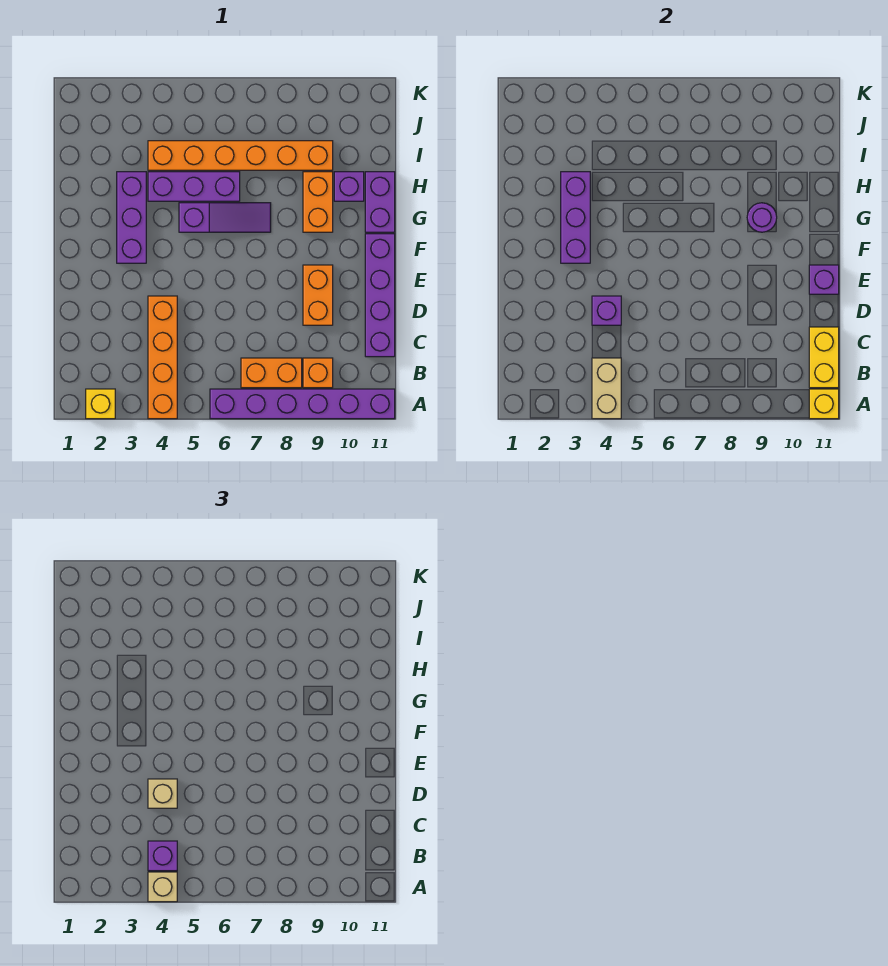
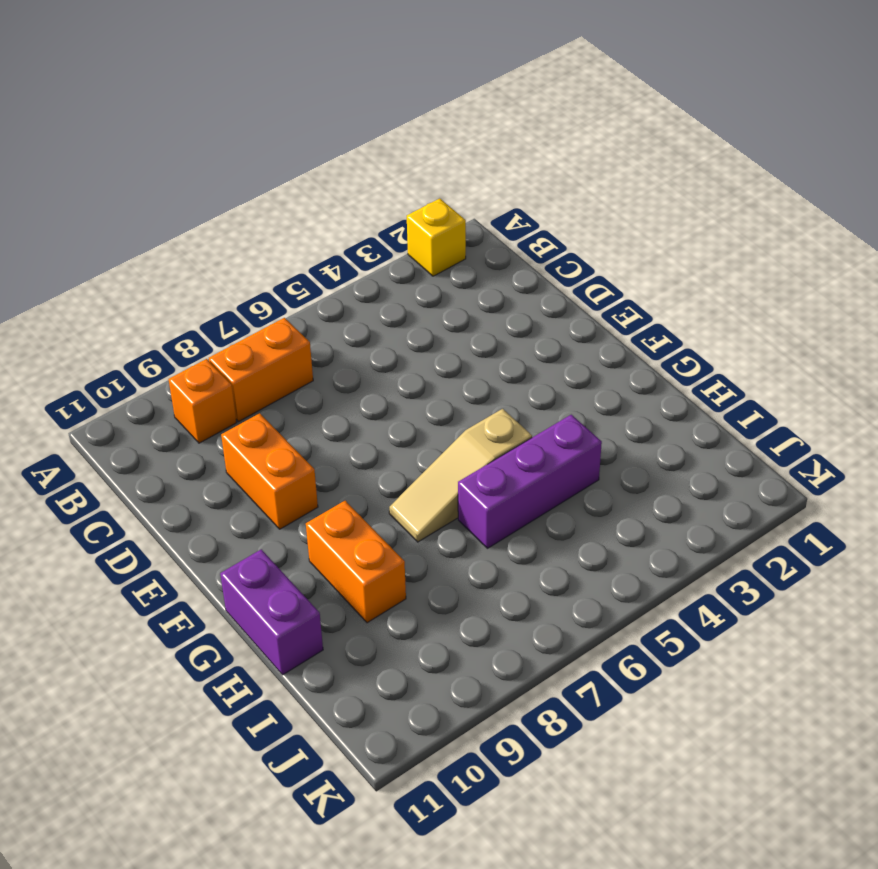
tan 1x3 slope [389,409,532,542] -> purple 1x3 slope [179,203,271,232]
none -> orange 1x4 brick [148,296,177,419]
none -> purple 1x6 brick [210,389,395,419]
none -> purple 1x4 brick [365,234,395,357]

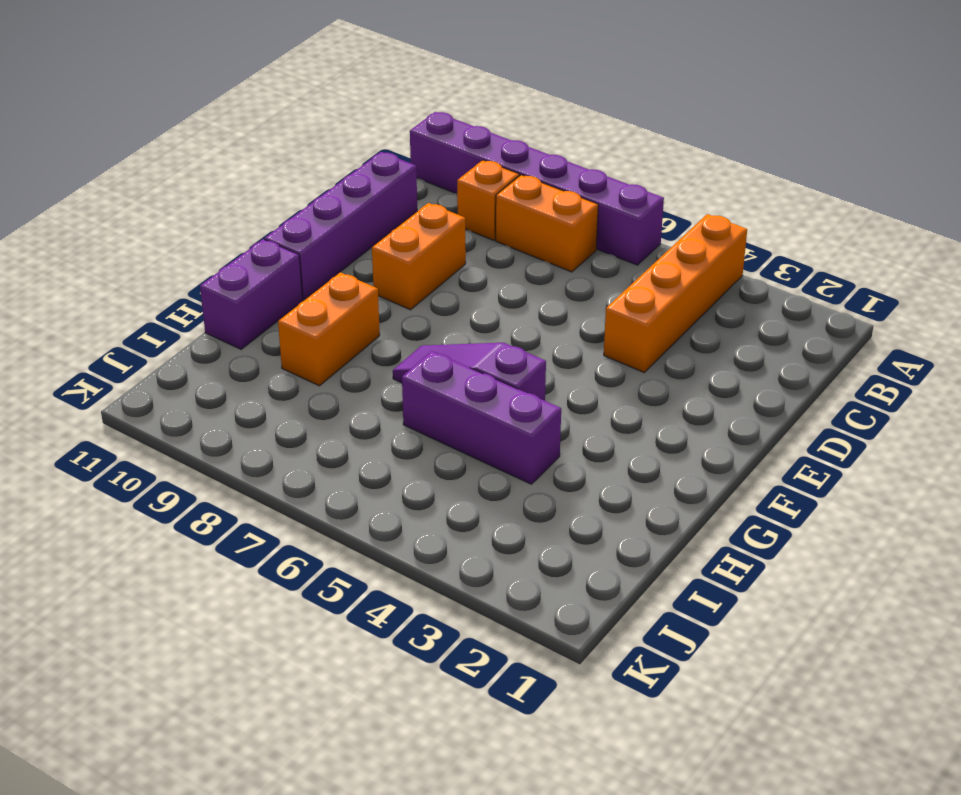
none -> yellow 1x1 brick [86,389,115,419]
none -> purple 1x3 brick [117,172,146,263]
none -> purple 1x1 brick [334,172,364,201]

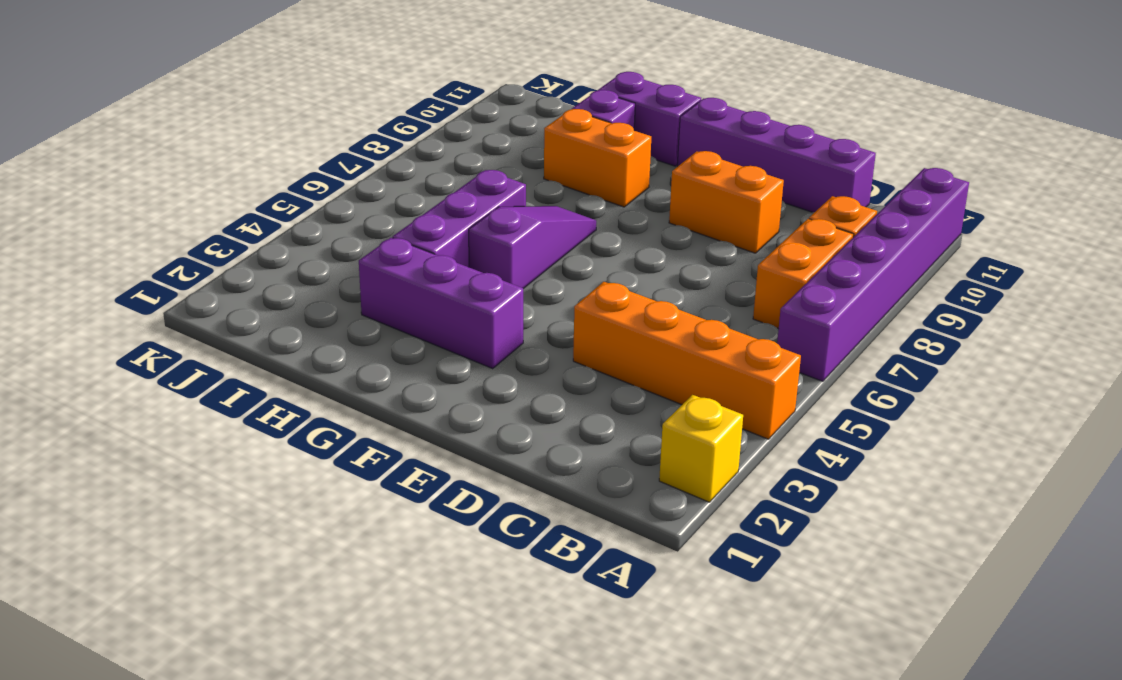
none -> orange 1x6 brick [148,141,333,170]
none -> tan 1x2 brick [592,358,621,419]
none -> yellow 1x1 brick [809,389,839,419]

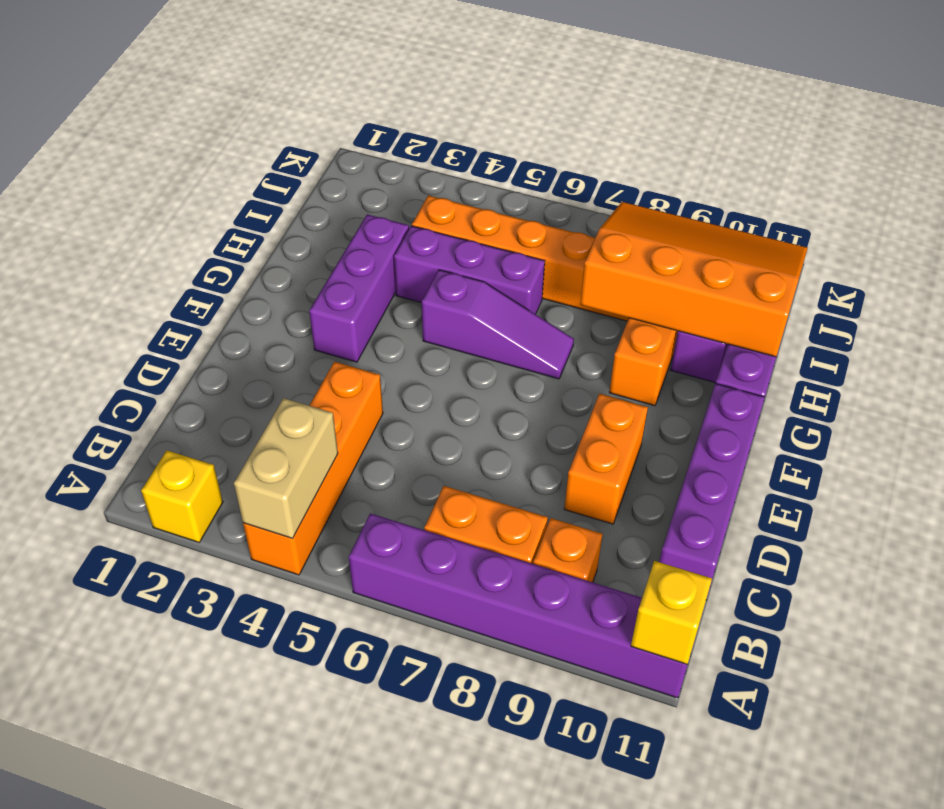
orange 3x4 slope [580,202,808,357] -> none
none -> yellow 1x2 brick [809,327,839,388]
none -> purple 1x1 brick [592,296,621,325]
none -> purple 1x1 brick [809,265,839,294]

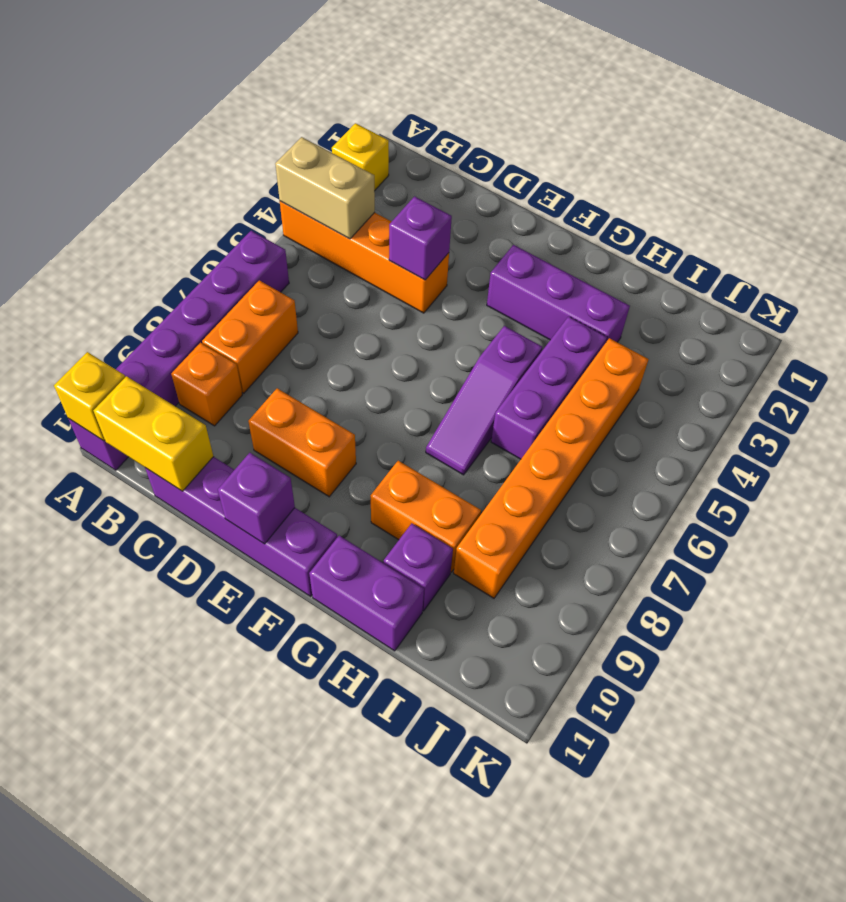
none -> purple 1x3 brick [561,172,590,263]
none -> purple 1x1 round brick [747,203,777,232]
none -> tan 1x1 brick [148,872,177,902]

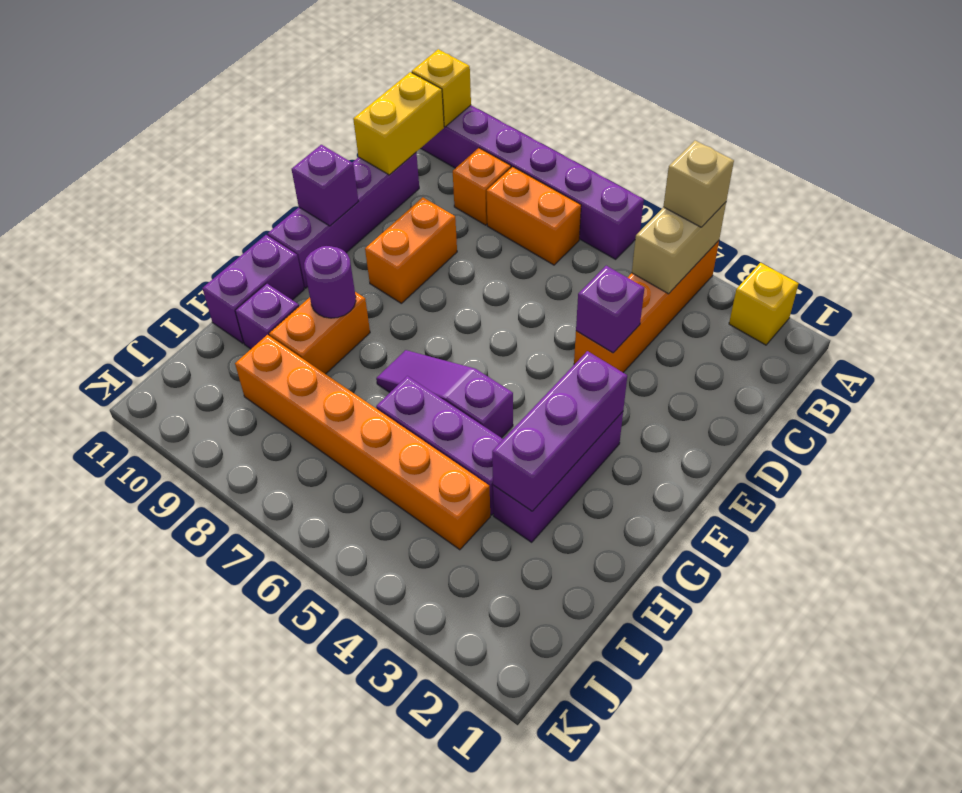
none -> purple 1x1 brick [148,841,177,871]
none -> tan 1x1 brick [148,779,177,808]

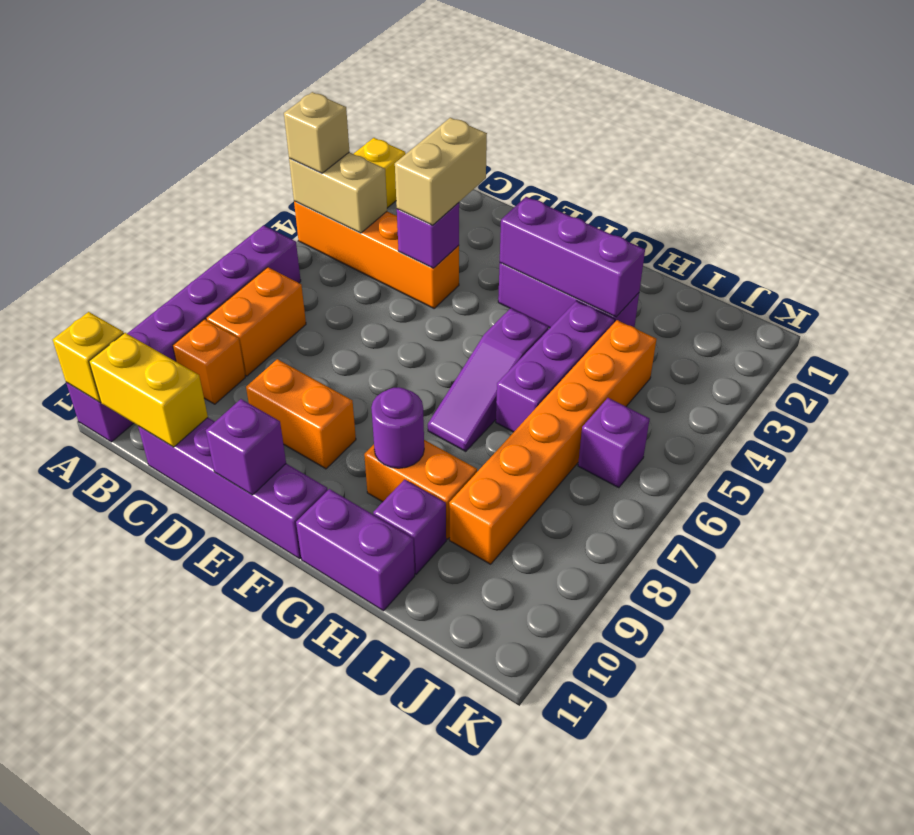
tan 1x2 brick [395,118,487,225] -> tan 1x1 brick [148,779,177,808]
purple 1x1 brick [578,398,650,488] -> purple 1x1 brick moved to [148,841,177,871]

